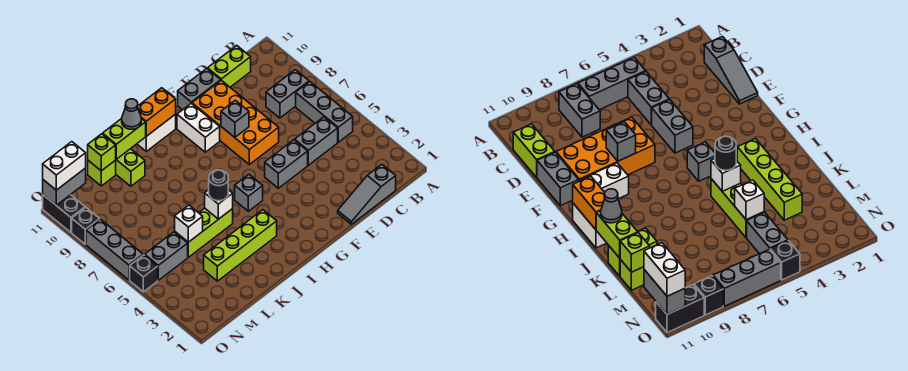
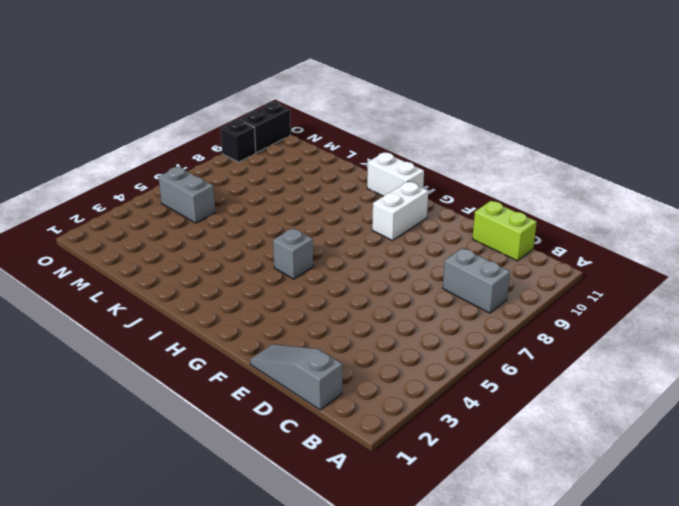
none -> grey 1x3 brick [296,82,353,142]
none -> grey 1x2 brick [295,117,338,165]
none -> grey 1x2 brick [265,140,308,188]
none -> orange 2x4 brick [192,80,279,164]

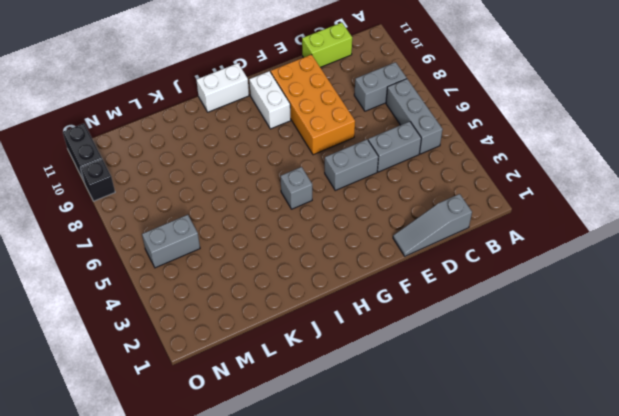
none -> grey 1x2 brick [178,69,221,110]
none -> lime 1x4 brick [204,210,277,281]
none -> lime 1x3 brick [175,208,233,257]
none -> lime 1x2 brick [116,149,145,186]

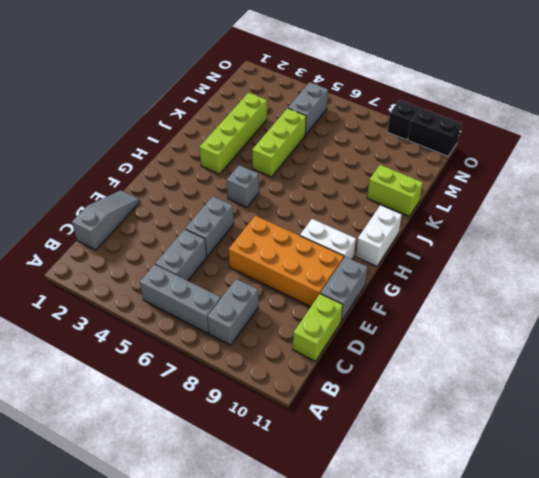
none -> lime 1x1 brick [88,160,116,186]
none -> black 1x1 brick [130,255,158,292]
none -> grey 1x3 brick [86,219,143,280]
none -> grey 1x1 brick [221,100,249,137]

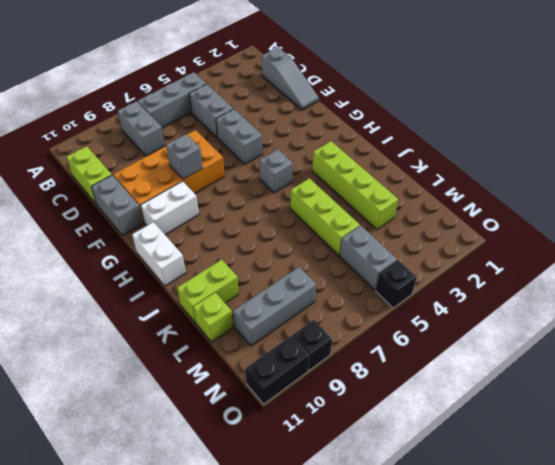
grey 1x3 brick [234,267,316,346] -> grey 1x3 brick moved to [86,219,143,280]
none -> orange 1x2 brick [138,88,176,136]
none -> white 1x1 brick [205,190,233,219]
none -> lime 1x2 brick [103,119,146,159]
none -> white 1x1 brick [175,205,203,242]

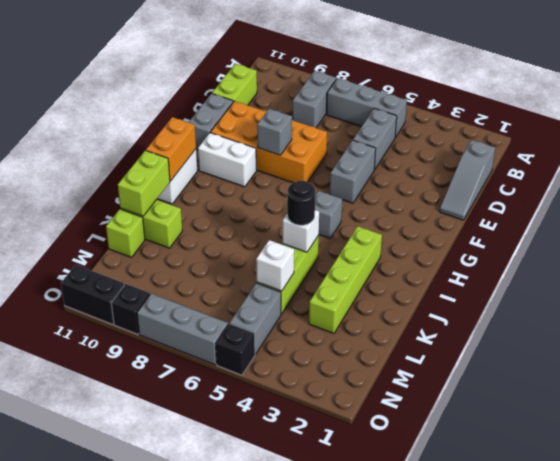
none -> lime 1x1 brick [88,134,116,171]
none -> grey 1x2 brick [43,168,86,205]
none -> grey 1x1 cone [122,99,141,129]
none -> white 1x2 brick [43,142,86,190]

